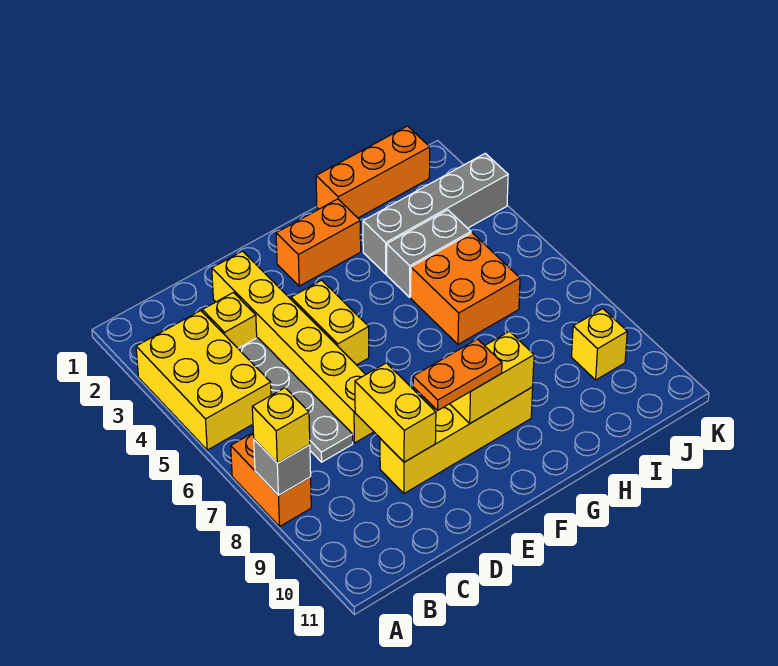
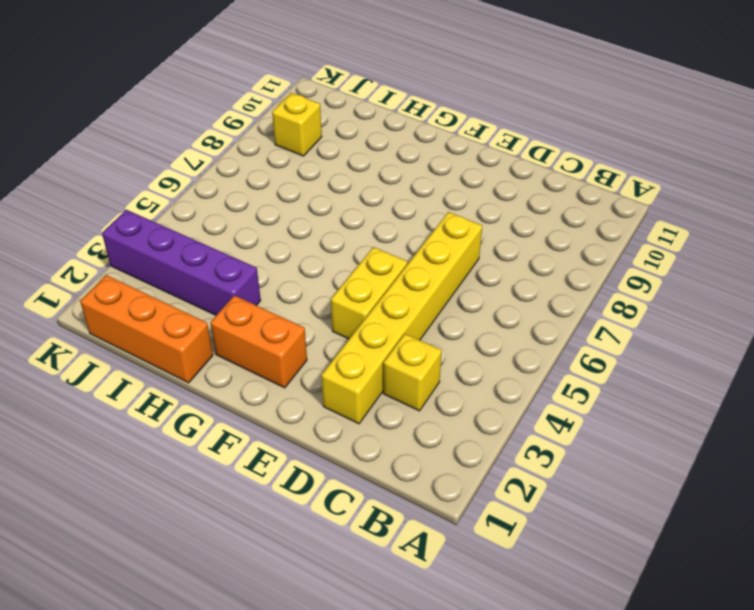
purple 1x4 brick [102,210,261,315] -> grey 1x4 brick [363,153,508,274]
none -> yellow 2x3 brick [136,311,271,450]
none -> orange 1x2 brick [231,433,311,526]
none -> grey 1x4 plate [238,338,353,462]

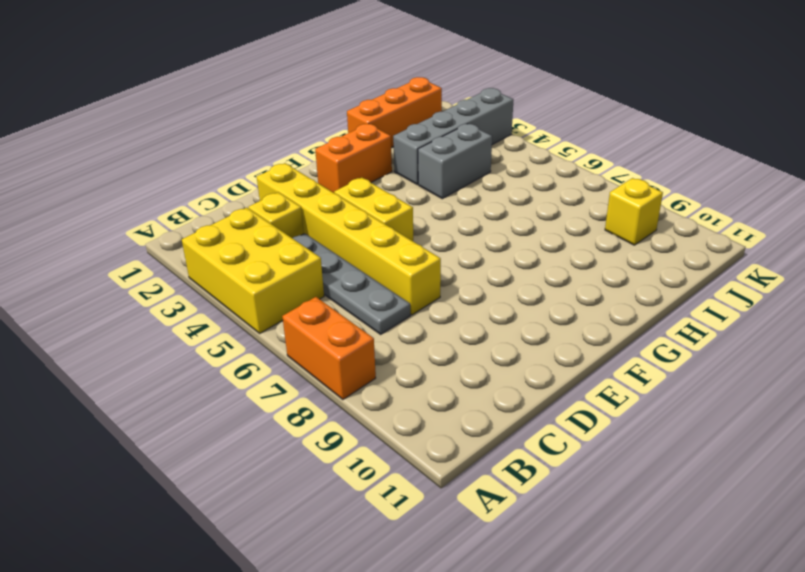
none -> yellow 1x4 brick [380,387,533,494]
none -> orange 2x2 brick [411,233,520,344]
none -> grey 1x1 brick [254,440,311,495]

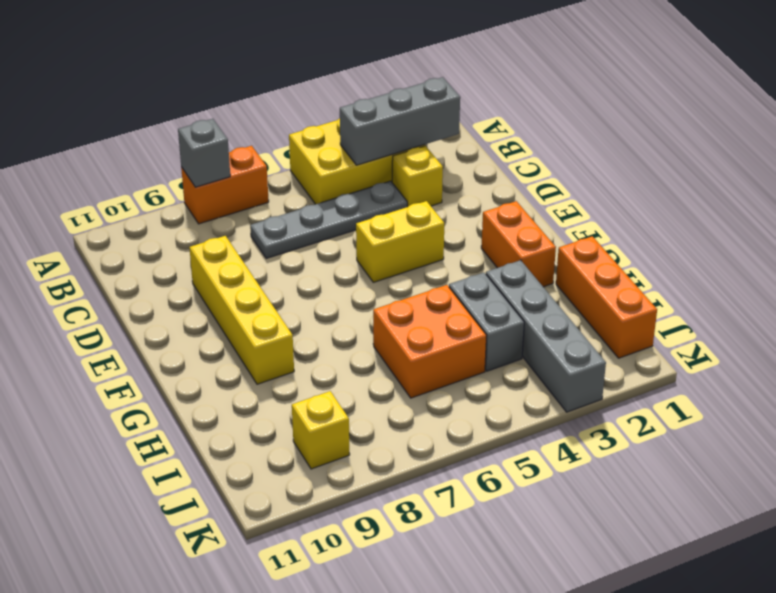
grey 1x3 brick [340,77,460,165] -> none
none -> yellow 1x6 brick [212,251,374,443]
none -> yellow 1x2 brick [355,363,436,462]
none -> yellow 1x2 brick [450,331,534,423]

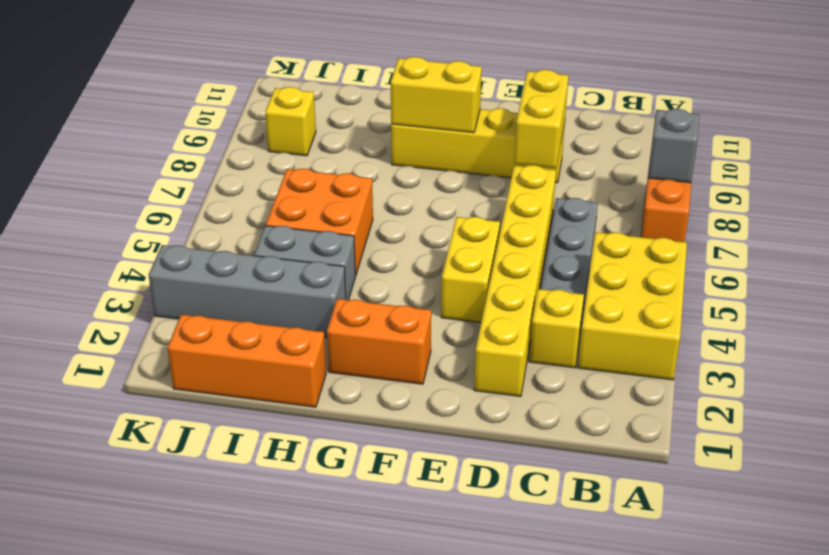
none -> yellow 1x1 brick [252,388,310,463]
none -> orange 1x2 plate [413,339,502,410]

